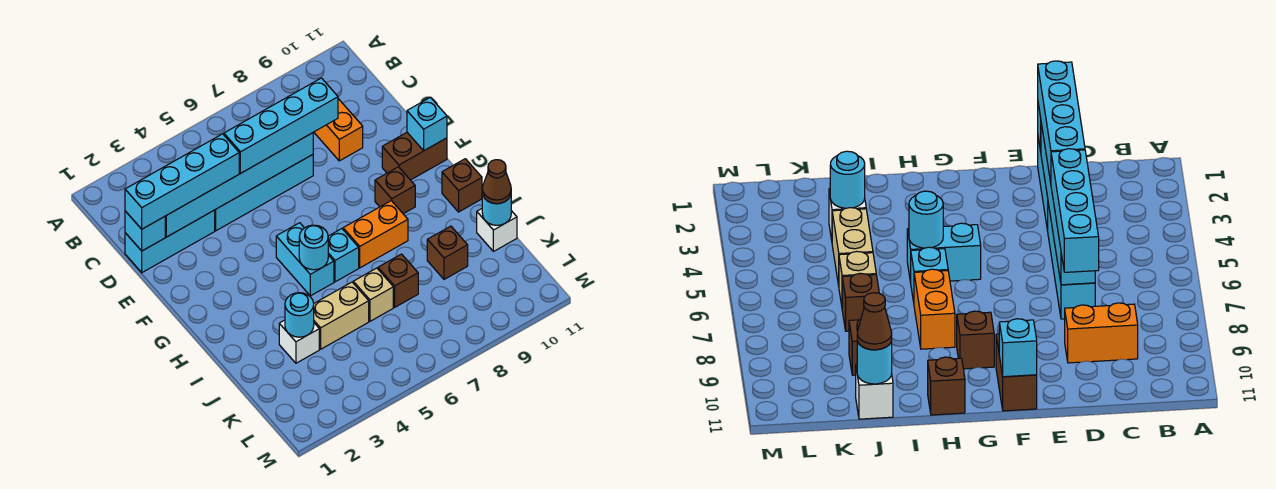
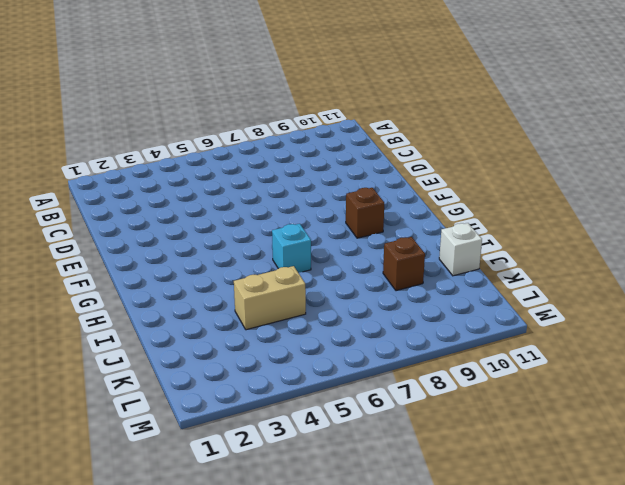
none -> orange 1x2 brick [314,99,363,161]
none -> cyan 1x3 brick [125,210,215,273]
none -> cyan 1x4 brick [215,155,313,231]

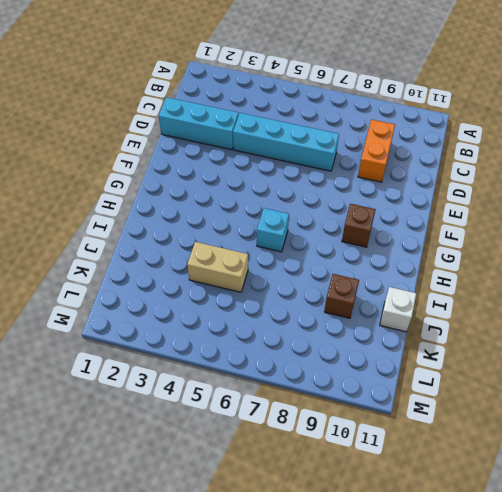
none -> brown 1x2 brick [382,133,447,180]
none -> cyan 1x2 brick [276,223,334,296]
none -> orange 1x2 brick [343,201,408,268]

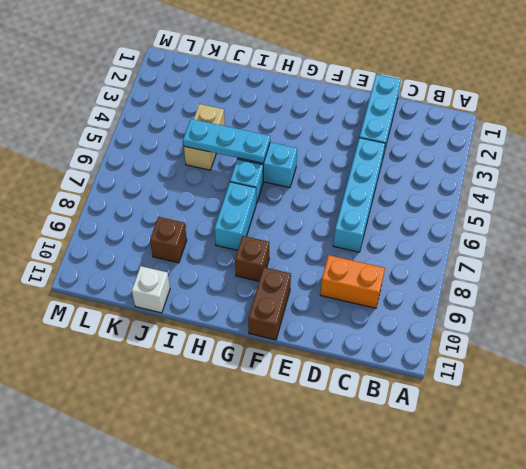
cyan 1x3 plate [183,119,270,163] -> cyan 1x1 round brick [299,225,328,270]
cyan 1x2 brick [215,182,256,250] -> orange 1x2 brick [343,201,408,268]
none -> brown 1x1 brick [442,159,482,212]
none -> white 1x1 brick [279,320,319,363]
none -> tan 1x1 brick [353,268,393,321]

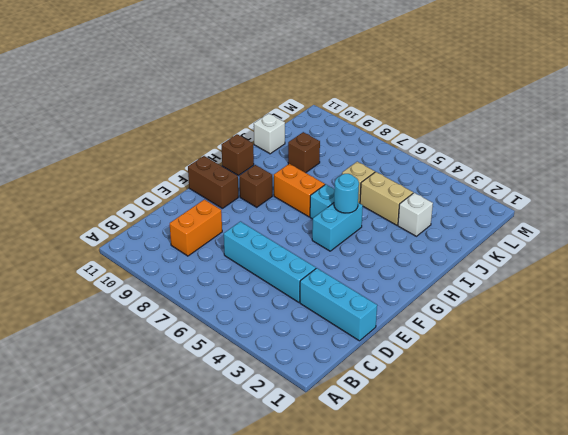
none -> brown 1x1 brick [378,254,418,307]
none -> cyan 1x1 brick [125,211,165,251]
none -> cyan 1x6 brick [165,133,313,237]

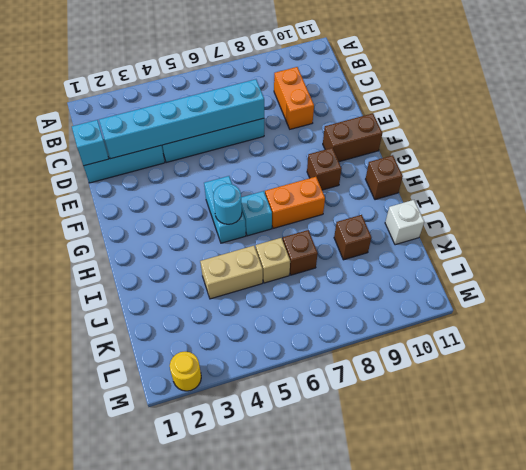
yellow 1x1 round brick [170,352,201,391] -> none
none -> white 1x1 brick [279,320,319,363]
none -> cyan 1x1 brick [407,97,447,150]
none -> cyan 1x1 round brick [285,293,314,337]

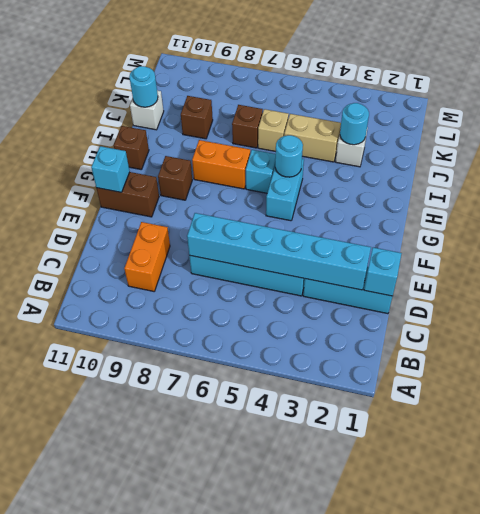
none -> cyan 1x4 brick [125,134,239,229]
none -> cyan 1x4 brick [224,78,338,173]
none -> brown 1x1 cone [482,160,511,204]

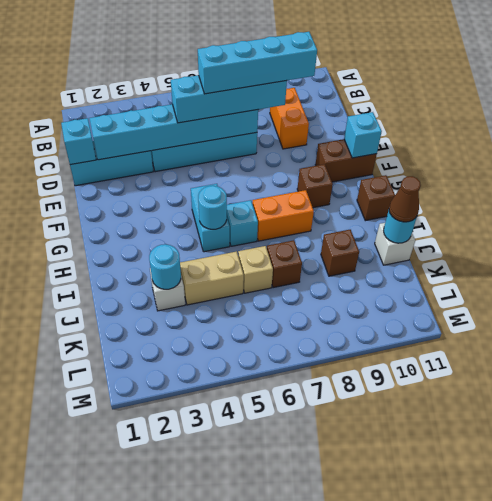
cyan 1x4 brick [198,32,317,94] -> cyan 1x4 brick moved to [125,134,239,229]

